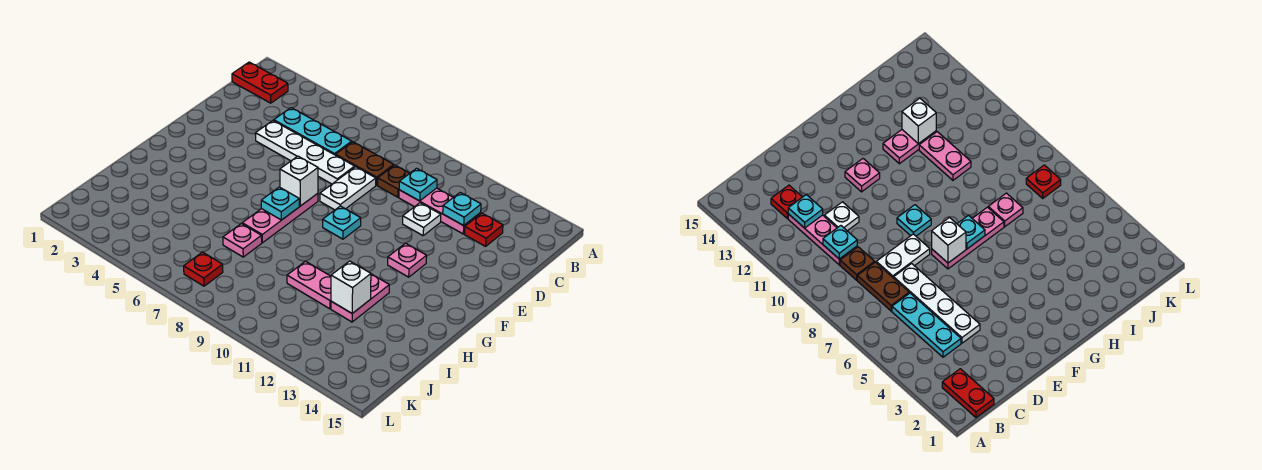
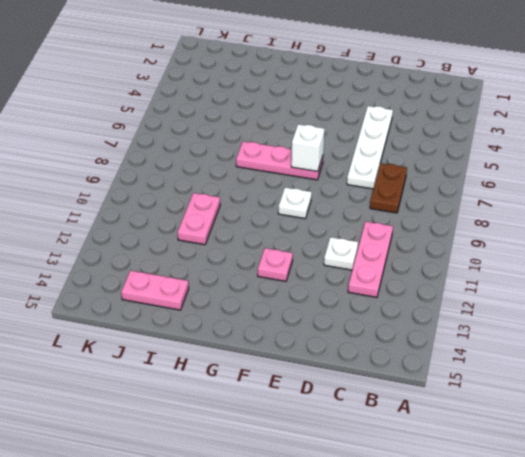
white 1x1 plate [278,187,312,218] -> cyan 1x1 plate [323,206,361,239]
pink 1x2 plate [121,270,189,310] -> pink 1x2 plate moved to [331,274,389,322]
none -> red 1x2 plate [232,62,288,103]
none -> cyan 1x3 plate [274,108,352,155]
none -> brown 1x1 plate [378,165,410,197]

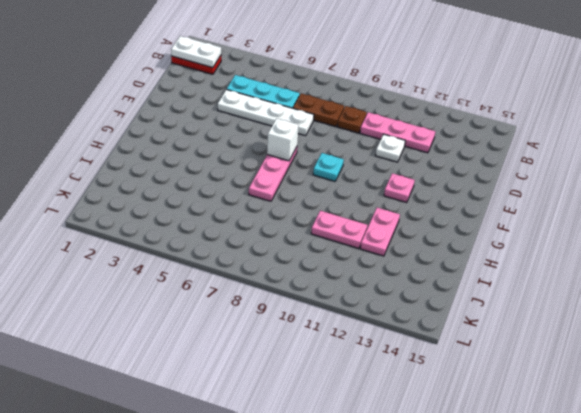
white 1x2 plate [171,36,221,68] -> white 1x2 plate turned to [320,167,376,210]
none -> red 1x1 plate [464,213,503,246]
none -> pink 1x1 plate [223,224,262,257]
none -> red 1x1 plate [184,252,223,286]

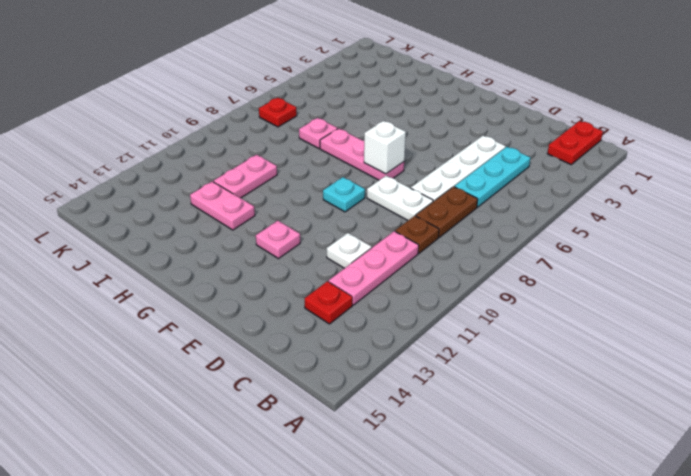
none -> cyan 1x1 plate [399,168,437,201]
none -> cyan 1x1 plate [443,193,481,225]
none -> cyan 1x1 plate [261,187,299,220]

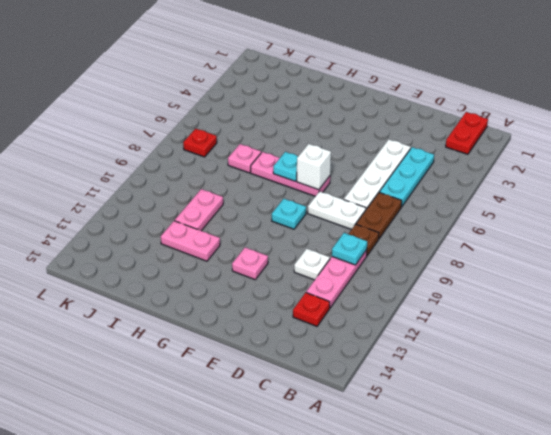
none -> cyan 1x1 plate [443,193,481,225]
none -> white 1x1 brick [331,261,371,313]

